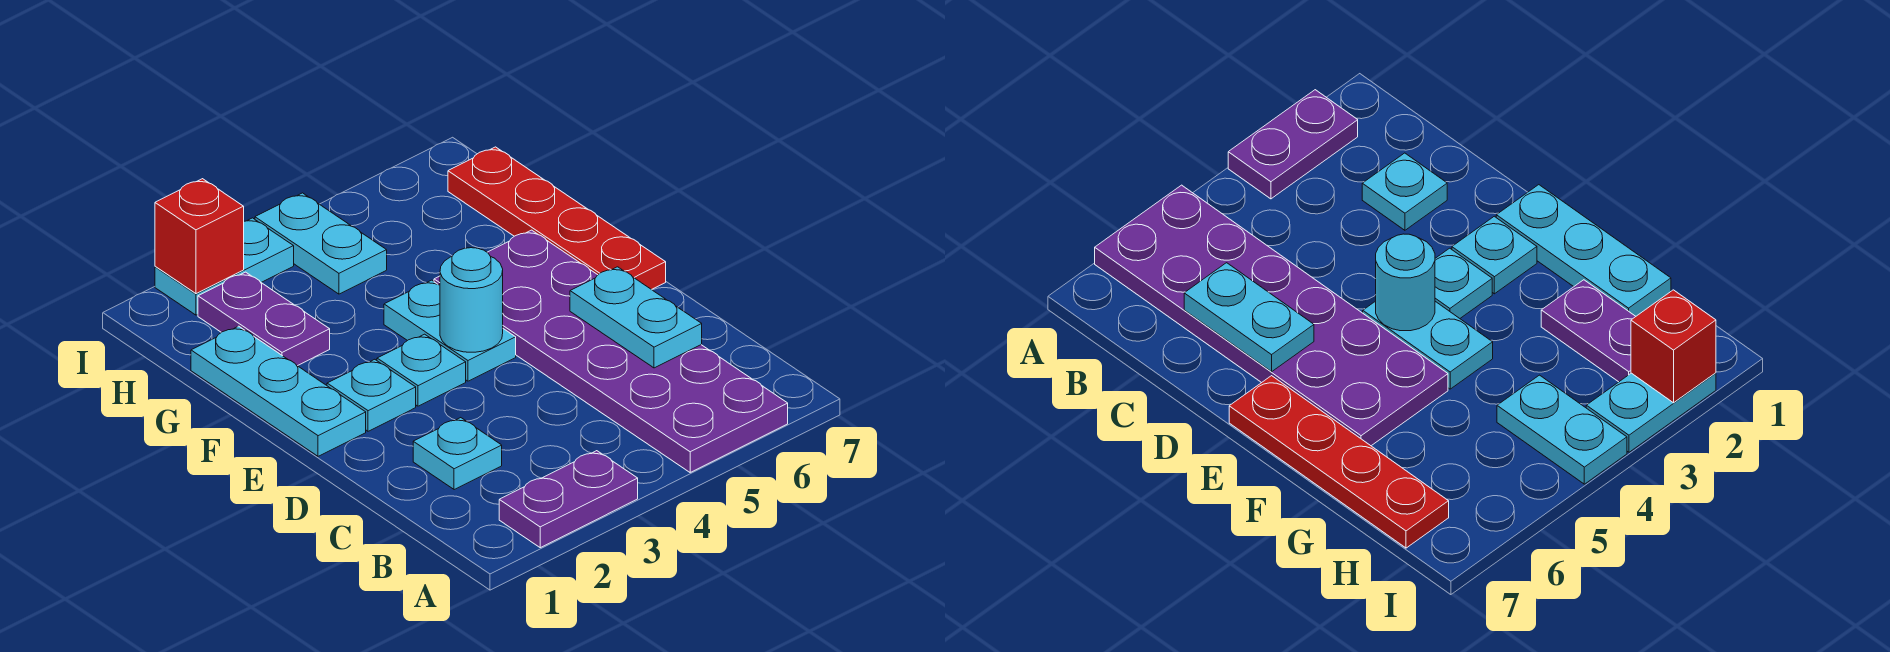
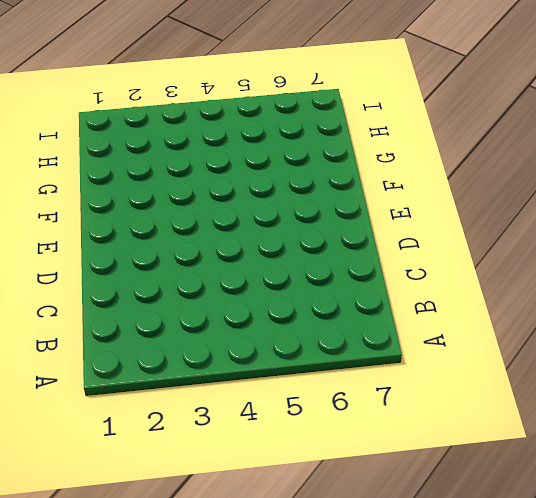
none -> purple 1x2 plate [499,451,638,548]
none -> purple 2x6 plate [434,230,788,472]
none -> cyan 1x1 plate [413,418,502,490]

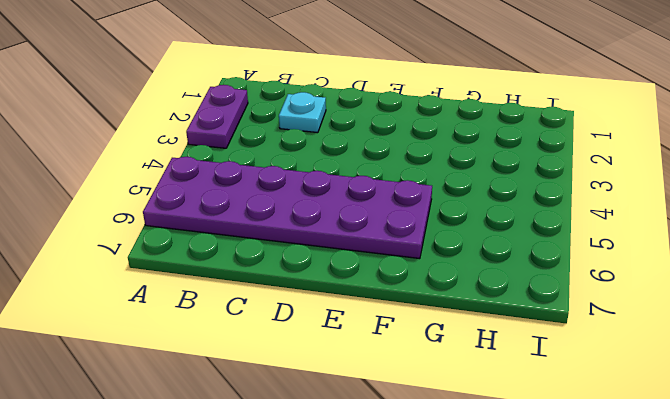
none -> cyan 1x3 plate [191,326,366,456]
none -> cyan 1x1 plate [327,359,416,431]
none -> cyan 1x1 plate [377,334,466,406]

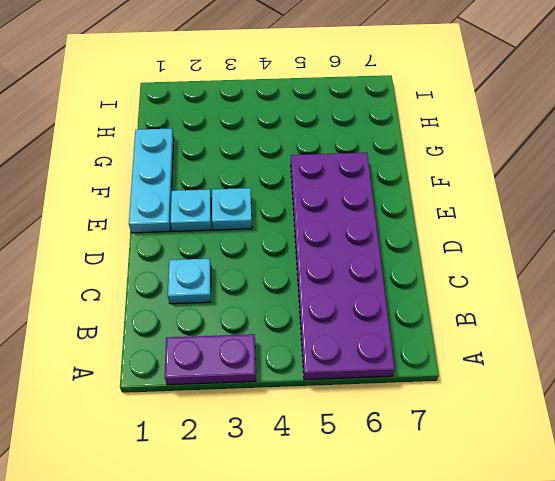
none -> cyan 1x2 plate [384,280,516,381]
none -> red 1x4 plate [448,147,666,290]
none -> purple 1x2 plate [198,272,330,366]

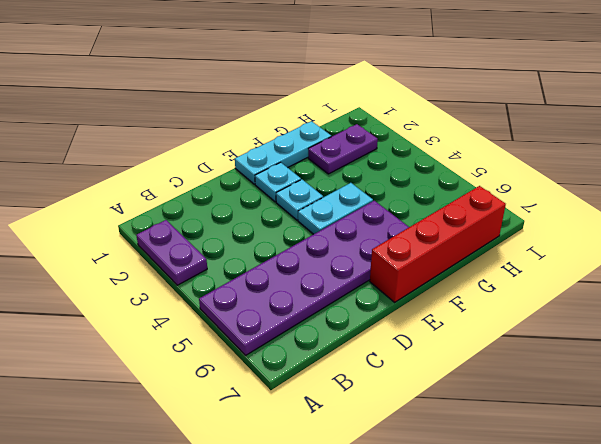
red 1x4 brick [370,186,506,302] -> red 1x4 plate [448,147,666,290]
none -> cyan 1x1 plate [413,418,502,490]
none -> cyan 1x2 plate [255,193,387,294]
none -> cyan 1x2 plate [155,218,294,315]

